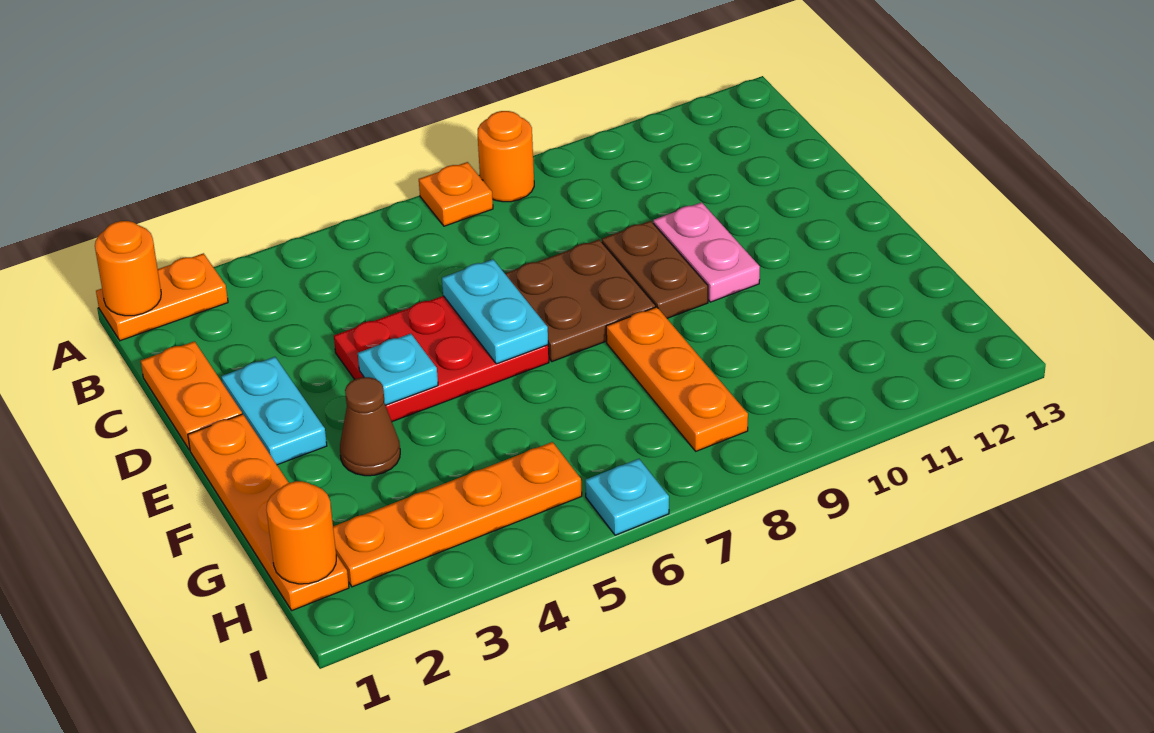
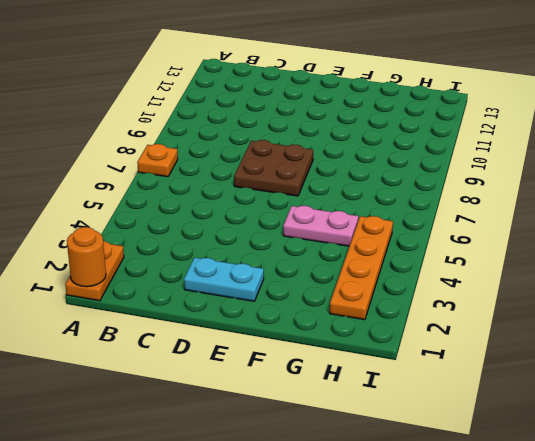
pink 1x2 plate [283,206,358,246] -> pink 1x2 plate moved to [653,202,760,302]
none -> orange 1x1 round brick [478,111,534,202]
none -> orange 1x2 plate [141,341,242,450]
none -> red 2x3 plate [334,296,549,422]

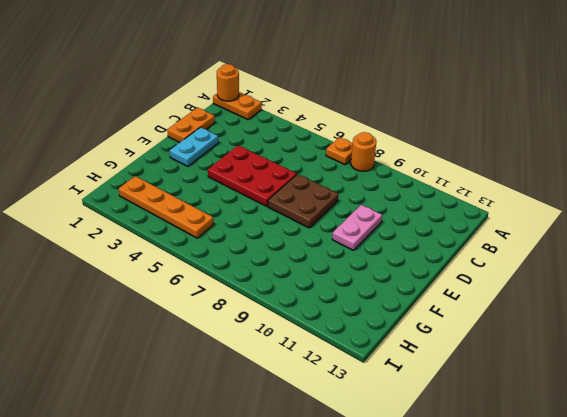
none -> brown 1x2 plate [602,221,708,318]
none -> orange 1x4 plate [188,414,349,610]
none -> brown 1x1 cone [340,377,400,476]

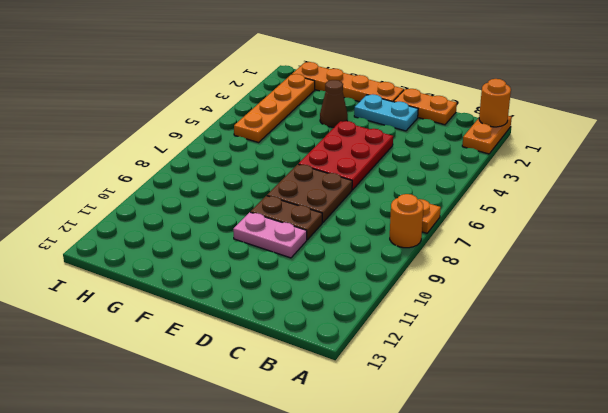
none -> orange 1x3 plate [606,307,748,451]
none -> cyan 1x1 plate [585,459,669,535]
none -> cyan 1x2 plate [442,259,548,364]

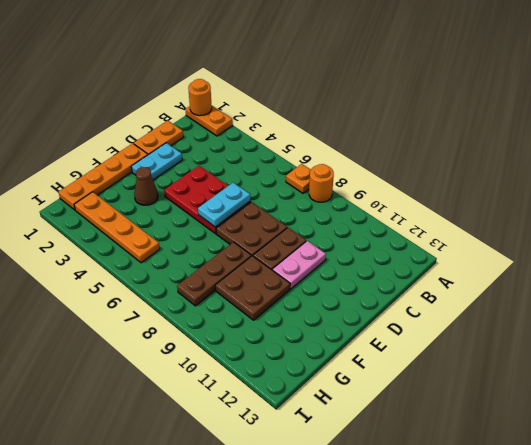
brown 1x3 plate [177,242,251,306] -> orange 1x3 plate [606,307,748,451]
brown 2x2 plate [215,256,290,320] -> none
none -> cyan 1x1 plate [585,459,669,535]
none -> cyan 1x1 plate [358,334,438,405]
none -> orange 1x1 round brick [266,481,336,584]

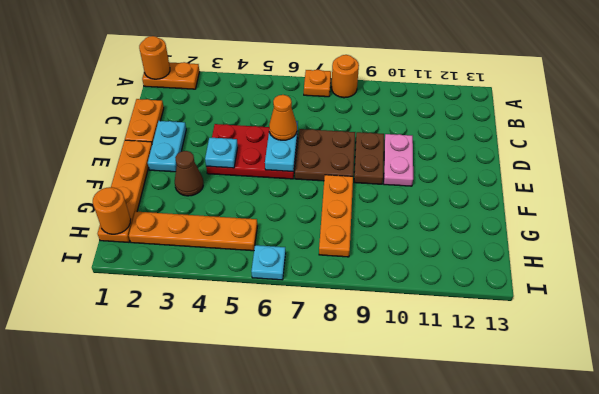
orange 1x1 cone [269,95,297,140] -> none

